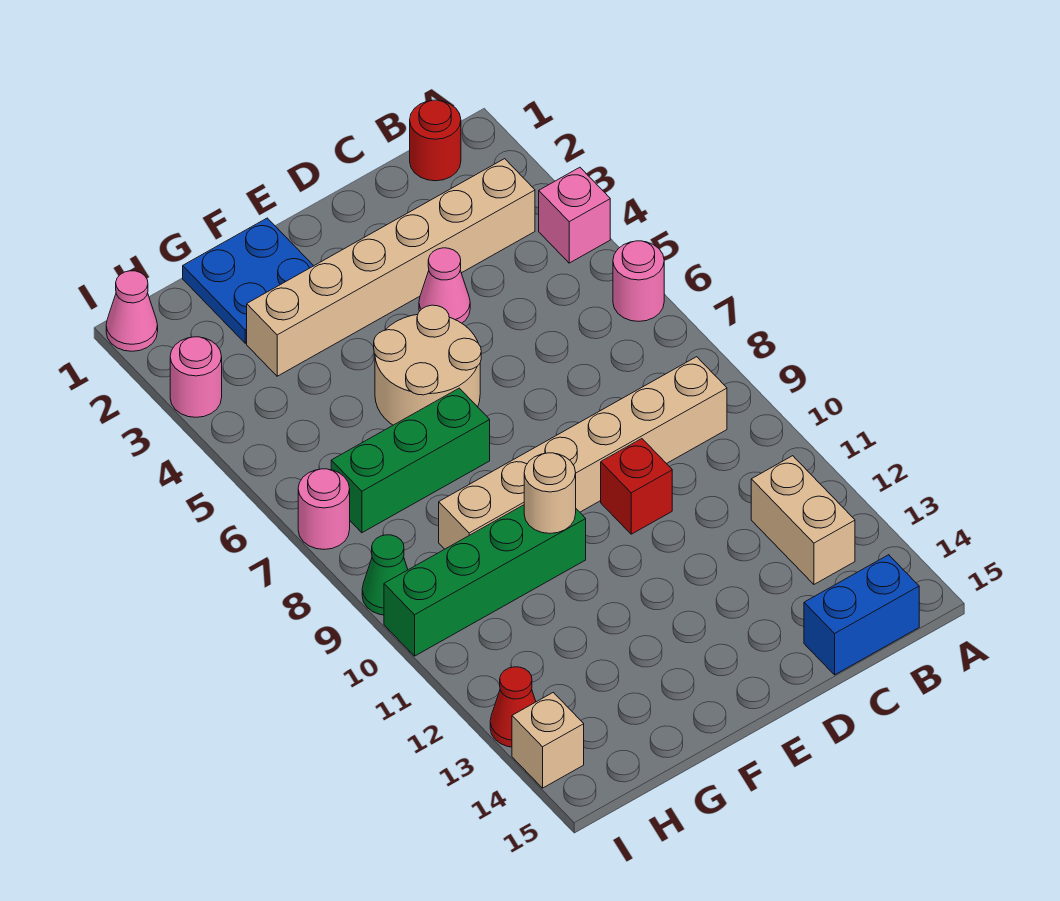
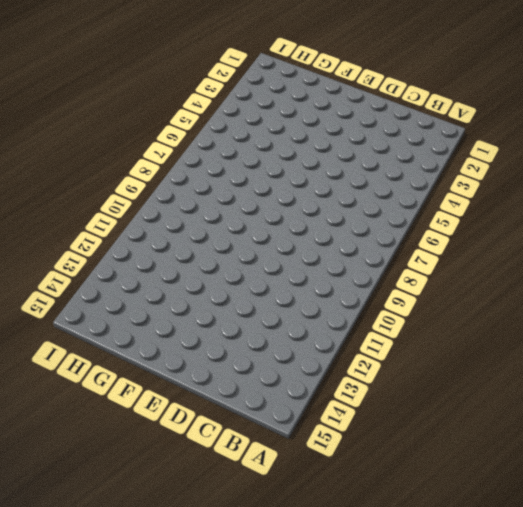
none -> pink 1x1 brick [539,167,610,263]
none -> pink 1x1 round brick [613,241,664,321]
none -> red 1x1 round brick [410,100,461,181]

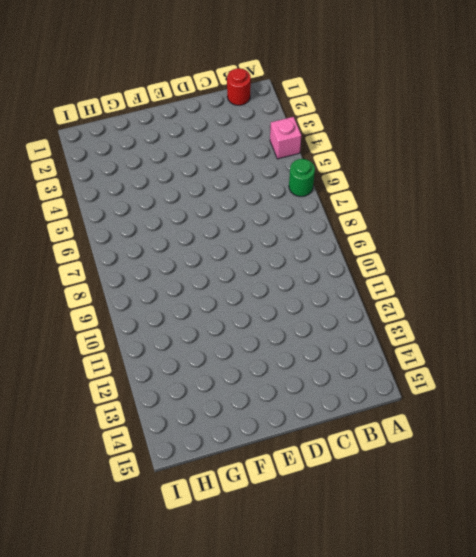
green 1x1 round brick [289,159,315,197] -> pink 1x1 round brick [613,241,664,321]
none -> tan 1x6 brick [247,159,535,376]
none -> tan 1x6 brick [439,357,727,549]
none -> tan 1x2 brick [751,456,855,584]

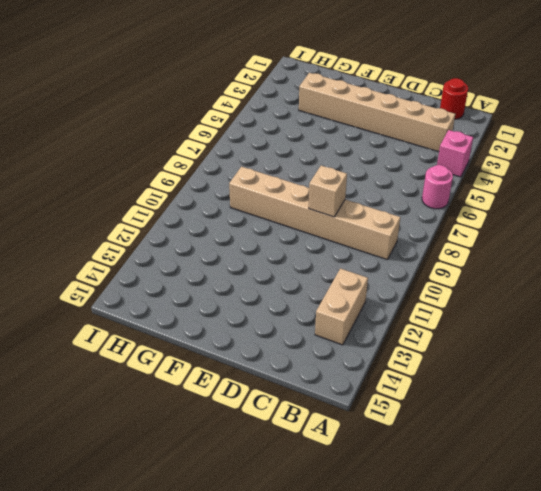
tan 1x1 brick [309,166,347,217] -> tan 1x1 brick moved to [512,692,584,788]
none -> blue 1x2 brick [804,555,919,675]
none -> pink 1x1 cone [419,248,470,323]
none -> red 1x1 brick [601,439,672,534]

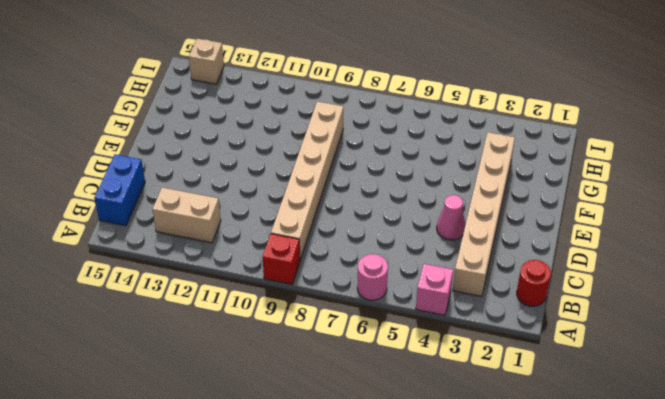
red 1x1 brick [263,234,300,284] -> red 1x1 brick moved to [601,439,672,534]
none -> tan 2x2 round brick [374,305,481,425]
none -> blue 2x2 plate [183,218,313,343]
none -> green 1x3 brick [331,388,490,533]

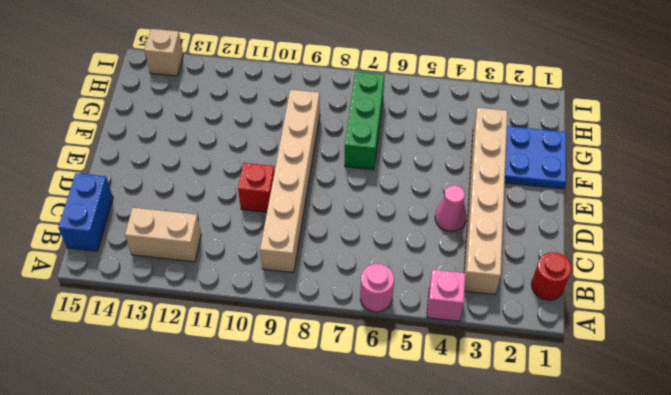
none -> tan 2x2 round brick [374,305,481,425]
none -> green 1x4 brick [384,505,586,656]
none -> pink 1x1 cone [106,271,158,351]

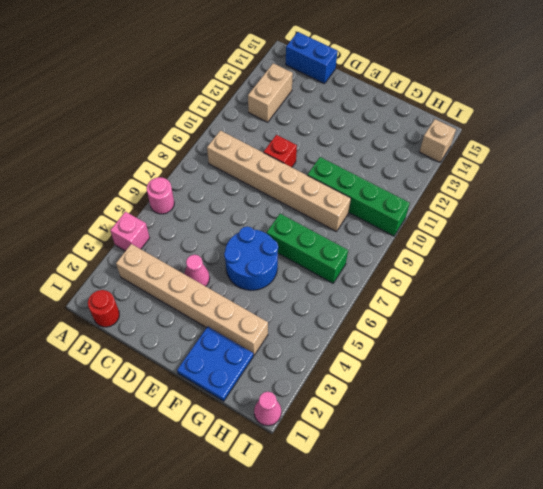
blue 2x2 round brick [224,226,278,290] -> tan 2x2 round brick [374,305,481,425]
none -> pink 1x1 round brick [170,337,222,417]
none -> pink 1x1 round brick [298,469,350,549]
none -> green 1x1 cone [362,535,408,615]

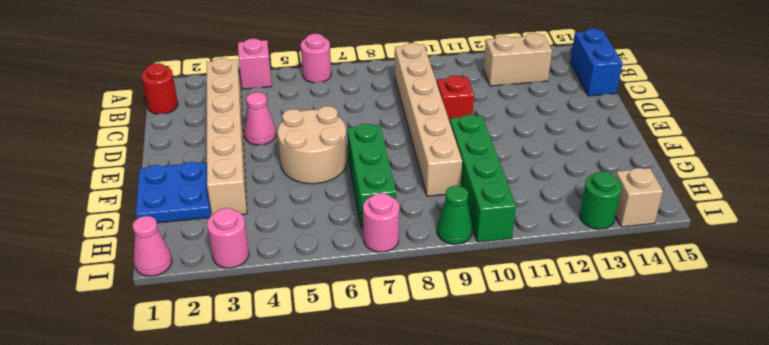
green 1x1 round brick [580,171,622,229] -> red 1x1 cone [490,667,536,747]
none -> tan 1x1 round brick [524,453,576,533]

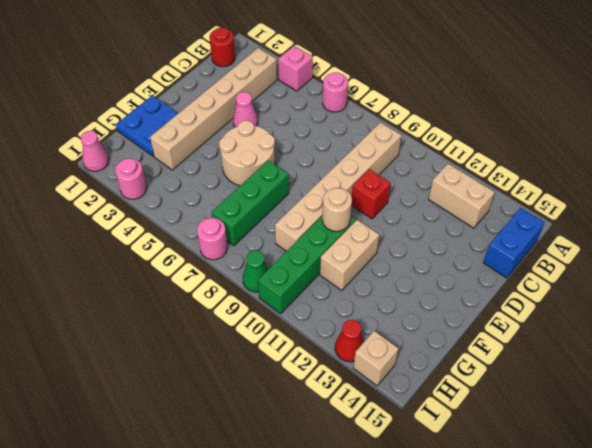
tan 1x2 brick [320,220,379,291] -> none

